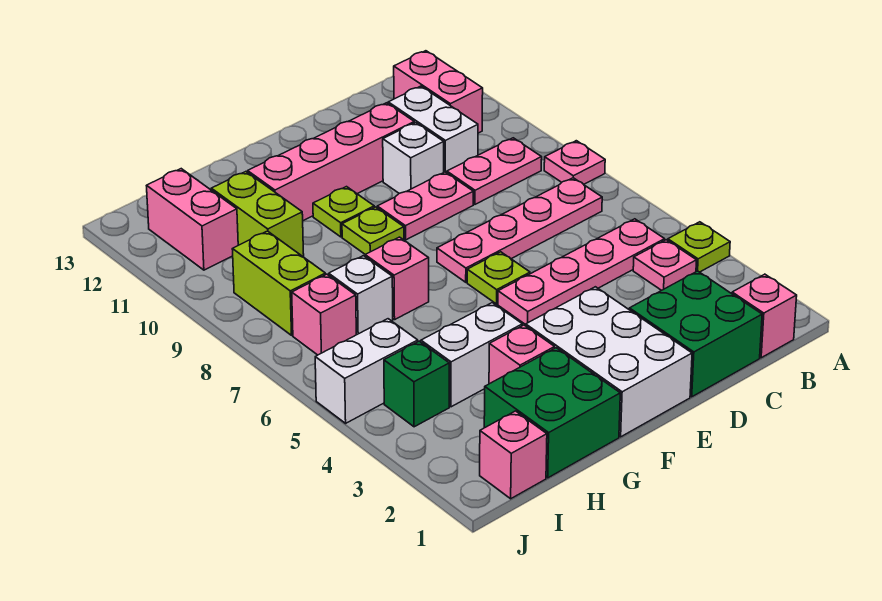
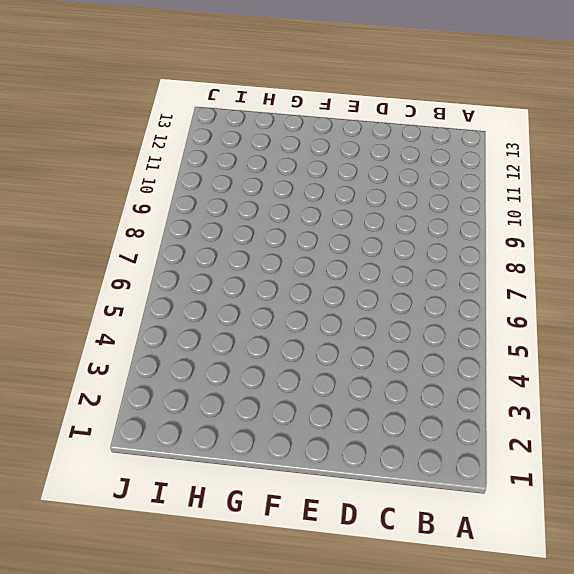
none -> lime 1x1 plate [668,222,730,272]
none -> pink 1x1 plate [544,141,605,184]
none -> pink 1x1 brick [732,274,797,358]

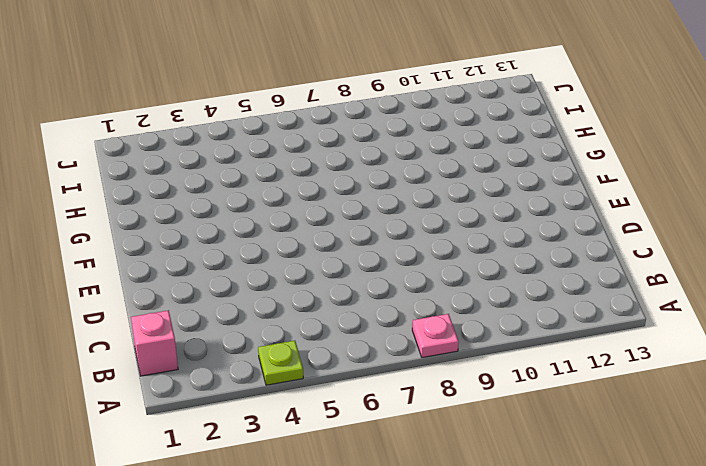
none -> pink 1x1 plate [633,240,697,290]
none -> pink 1x4 plate [498,219,665,325]
none -> pink 1x4 plate [437,178,602,282]

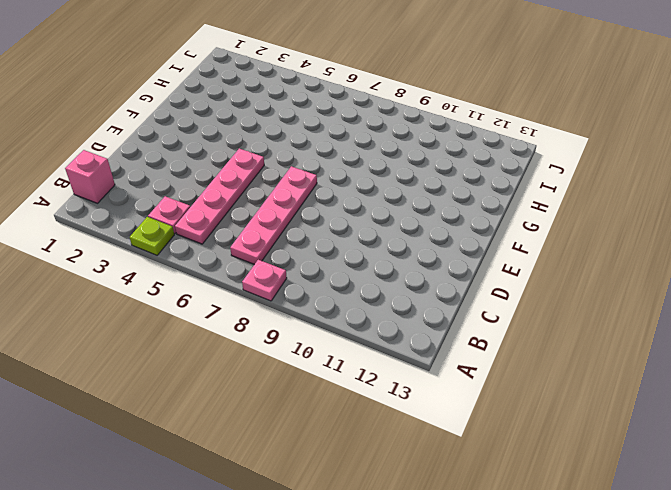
none -> pink 1x2 plate [447,138,542,204]
none -> pink 1x2 brick [394,51,483,133]
none -> green 2x2 brick [629,271,762,397]

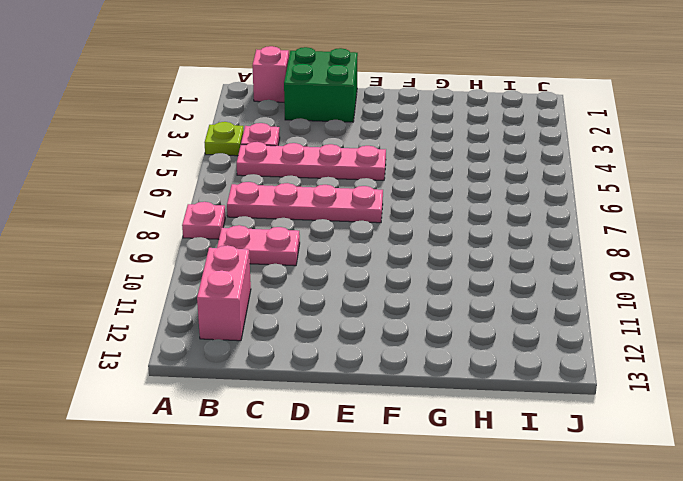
none -> white 1x2 brick [388,86,478,173]
none -> pink 1x2 plate [377,172,473,240]
none -> white 1x1 brick [383,123,444,193]

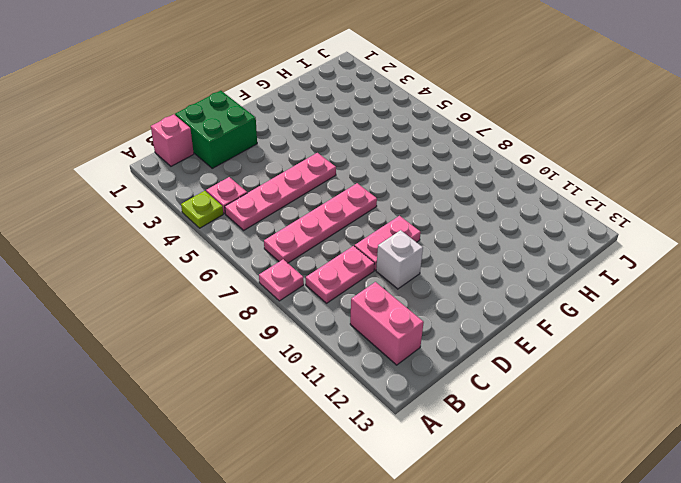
none -> white 1x2 brick [388,86,478,173]
none -> pink 1x4 brick [248,103,414,221]
none -> white 2x3 brick [526,287,692,437]

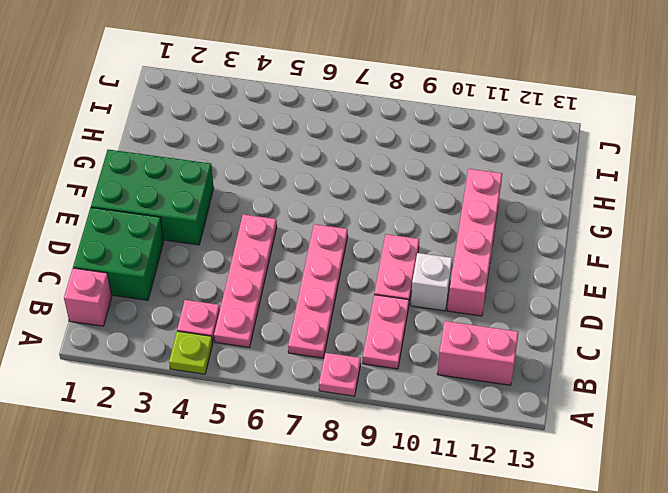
green 2x3 brick [91,150,214,245] -> white 2x3 brick [526,287,692,437]
none -> white 1x2 brick [388,86,478,173]
none -> lime 1x1 plate [467,252,530,304]
none -> lime 1x1 plate [342,207,404,254]

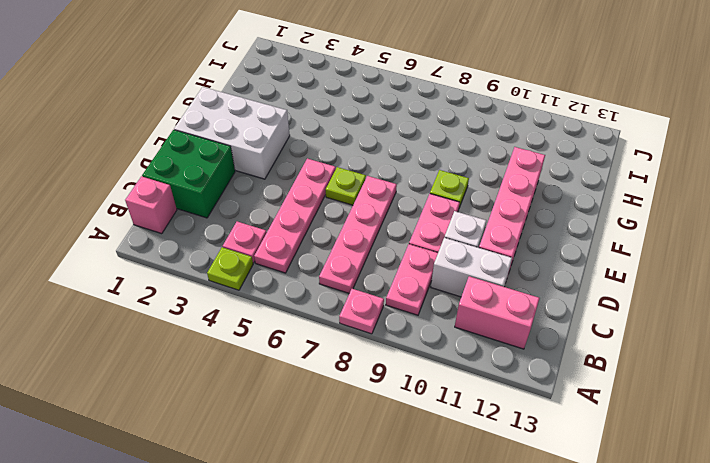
none -> lime 1x1 plate [313,187,374,237]
none -> green 2x2 brick [484,348,620,478]
none -> pink 1x1 brick [489,325,555,384]

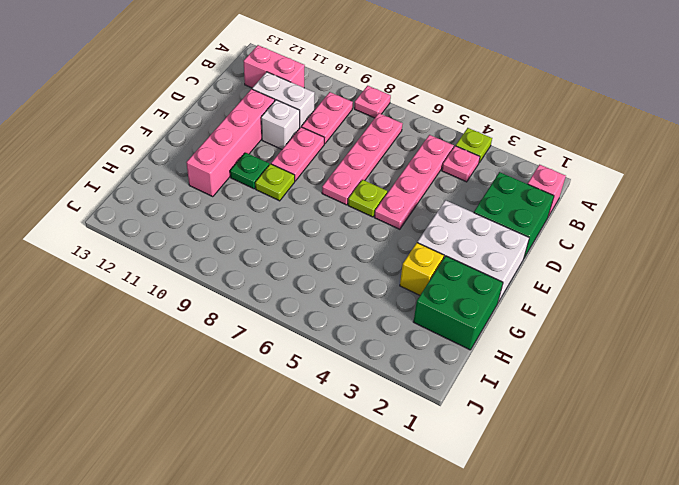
green 1x1 plate [230,153,269,189] -> lime 1x1 plate [313,187,374,237]
yellow 1x1 brick [400,243,444,295] -> pink 1x1 brick [489,325,555,384]
none -> white 1x2 brick [421,303,522,407]
none -> pink 1x1 brick [365,237,429,320]
none -> white 1x1 brick [329,256,393,335]

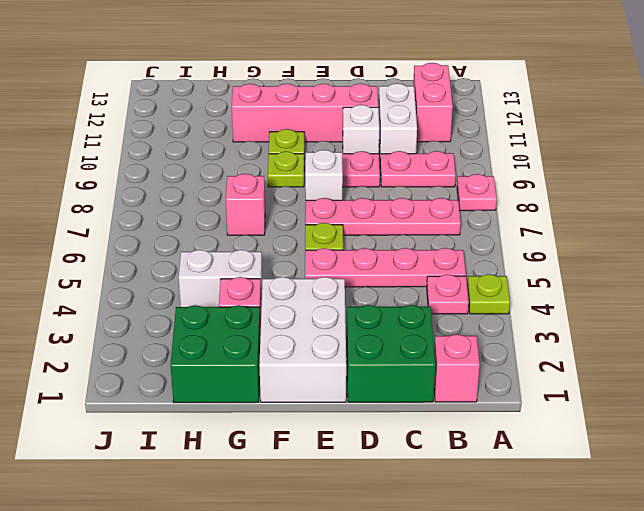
white 1x1 brick [305,150,343,200] -> white 1x1 brick moved to [329,256,393,335]
none -> lime 1x2 brick [211,172,304,256]
none -> pink 1x1 brick [480,411,547,499]
none -> green 1x1 brick [384,341,449,427]

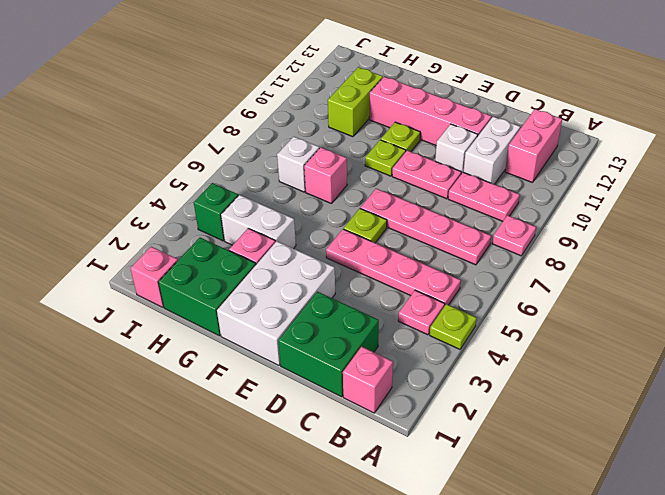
none -> white 1x2 brick [315,319,418,423]
none -> pink 1x1 brick [292,274,356,355]
none -> lime 1x2 brick [232,231,326,335]

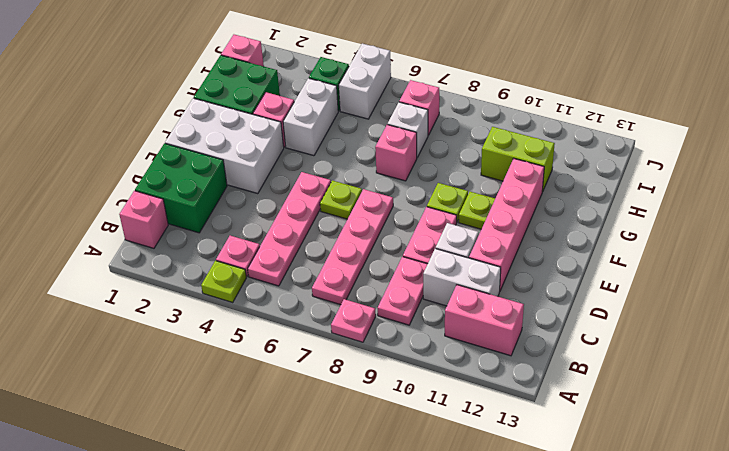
none -> lime 1x2 brick [232,231,326,335]
none -> pink 1x2 brick [147,169,238,270]

